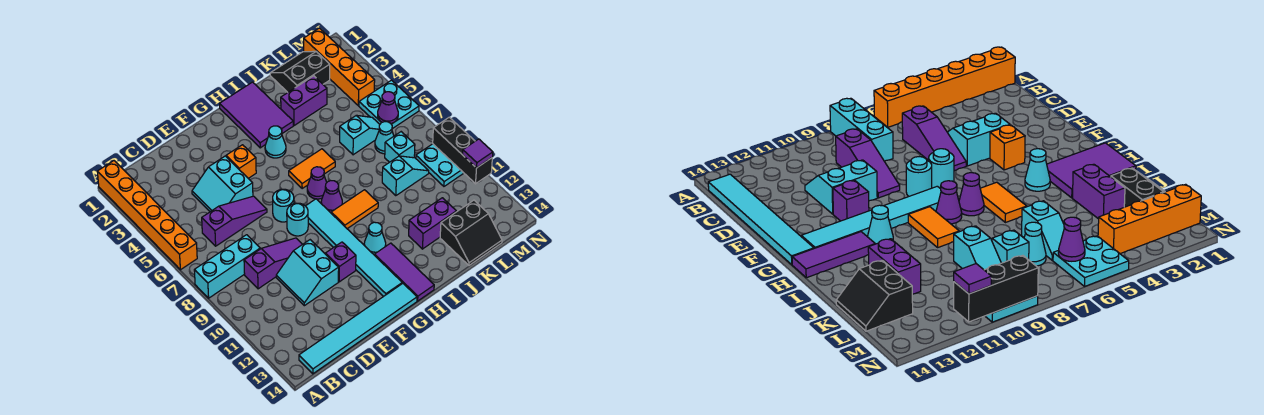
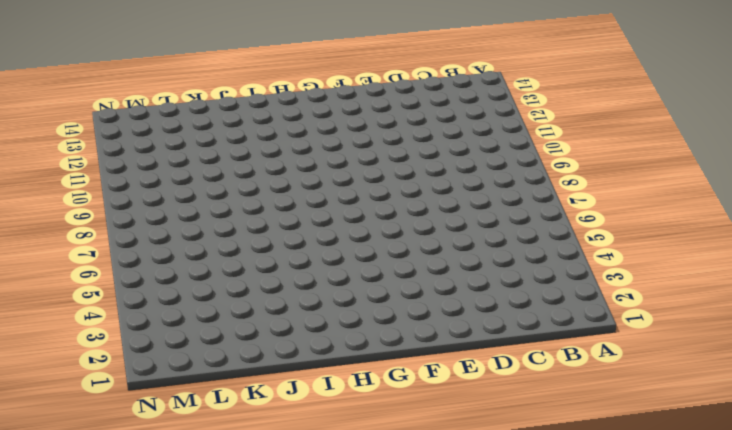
none -> orange 1x6 brick [97,161,197,270]
none -> cyan 1x3 brick [194,235,260,298]
none -> cyan 1x6 tile [299,283,417,374]
none -> purple 1x3 slope [202,196,267,246]

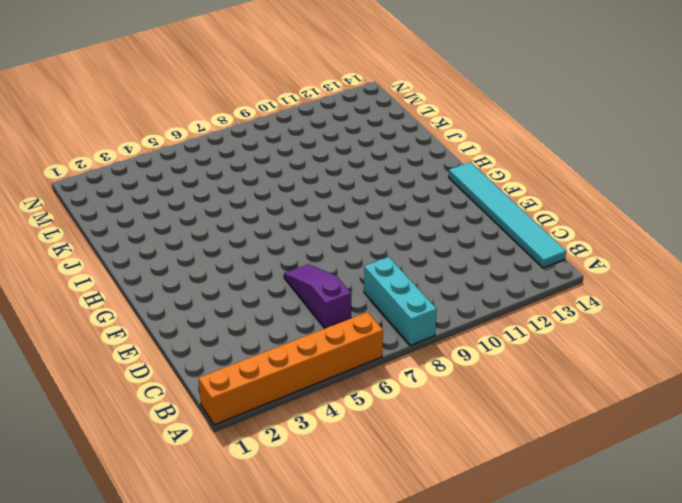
none -> purple 1x3 slope [244,238,302,289]
none -> cyan 2x2 slope [192,156,253,212]
none -> cyan 2x2 slope [276,240,339,306]
none -> orange 1x1 brick [226,145,256,178]

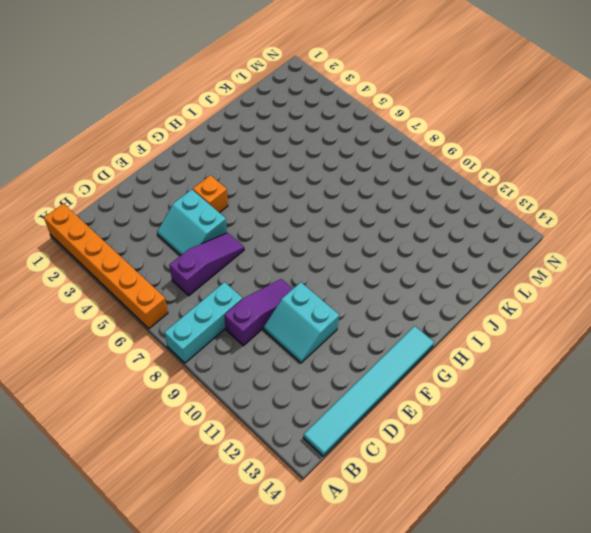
none -> cyan 1x1 round brick [273,189,294,222]
none -> cyan 1x1 round brick [287,203,308,236]
none -> purple 1x1 brick [326,242,356,282]
none -> cyan 1x6 tile [306,199,402,297]

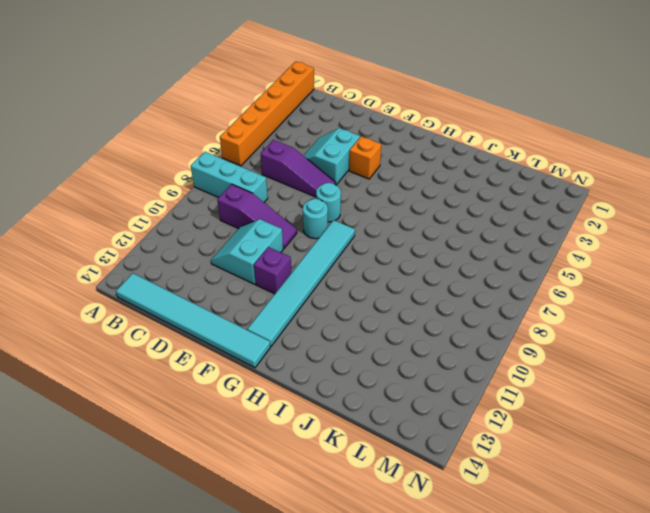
none -> purple 2x3 tile [220,82,293,148]
none -> cyan 1x1 cone [265,126,286,158]
none -> orange 1x2 tile [289,149,335,188]
none -> purple 1x1 cone [307,167,327,199]

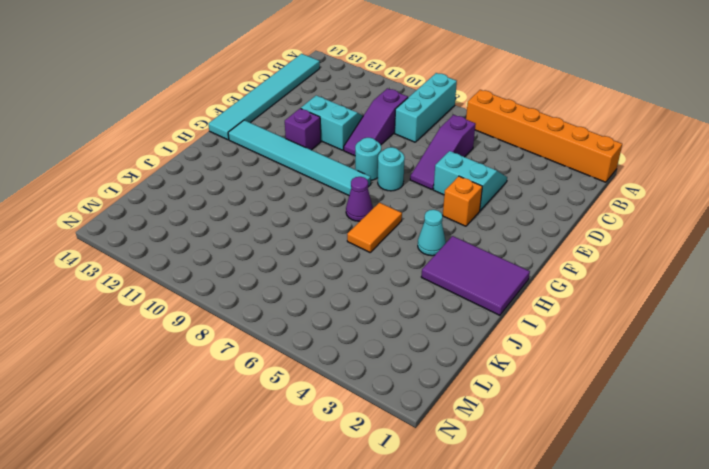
none -> purple 1x1 cone [321,181,342,213]
none -> orange 1x2 tile [331,190,378,229]
none -> cyan 1x1 cone [364,222,386,255]
none -> purple 1x3 tile [375,243,434,301]

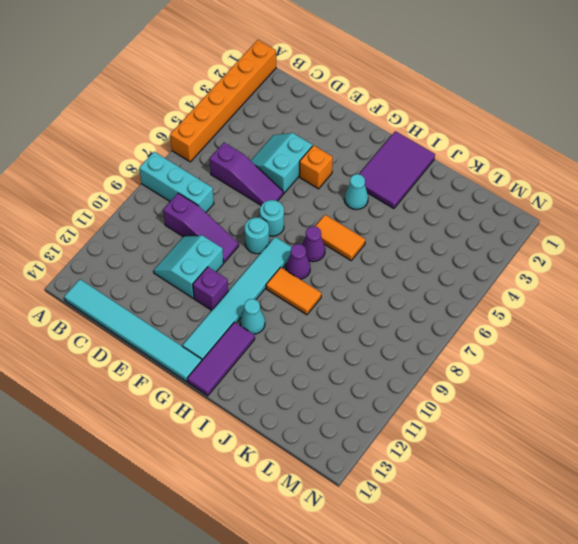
none -> purple 1x2 brick [281,76,327,126]
none -> purple 1x2 brick [409,198,456,249]
none -> black 2x2 slope [270,51,330,92]
none -> cyan 1x2 slope [340,115,380,155]

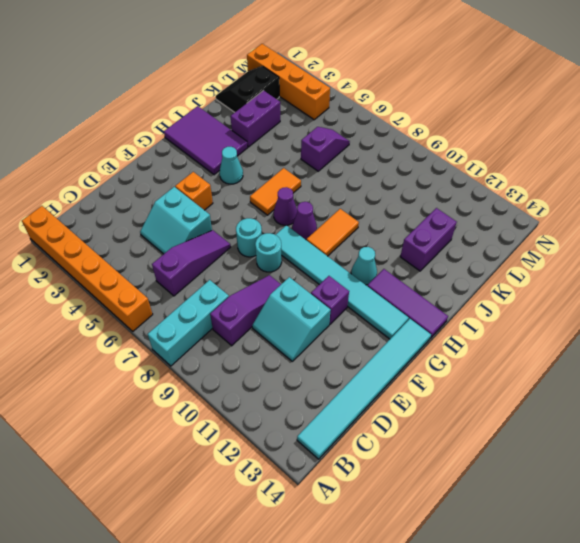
purple 1x2 slope [301,127,350,171] -> cyan 1x2 slope [340,115,380,155]
none -> cyan 1x2 slope [382,156,429,196]
none -> black 2x2 slope [440,200,502,265]
none -> cyan 1x1 cone [375,122,394,154]
none -> cyan 1x1 brick [385,132,415,162]

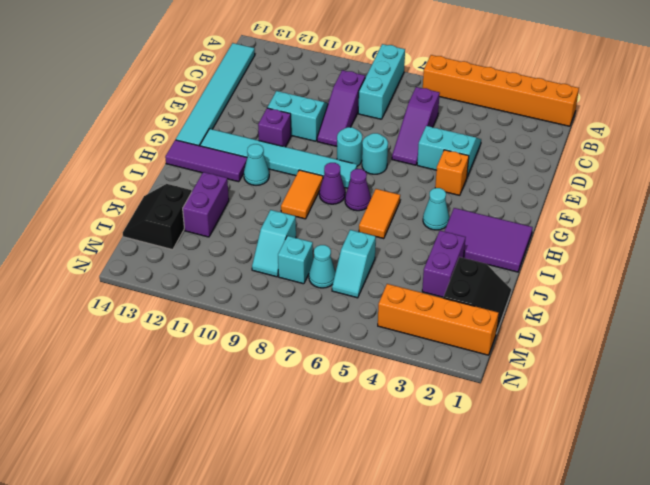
none -> cyan 2x2 plate [359,80,419,129]
none -> cyan 2x2 plate [416,144,464,186]
none -> purple 1x1 cone [378,92,398,123]
none -> black 1x3 brick [433,117,492,184]

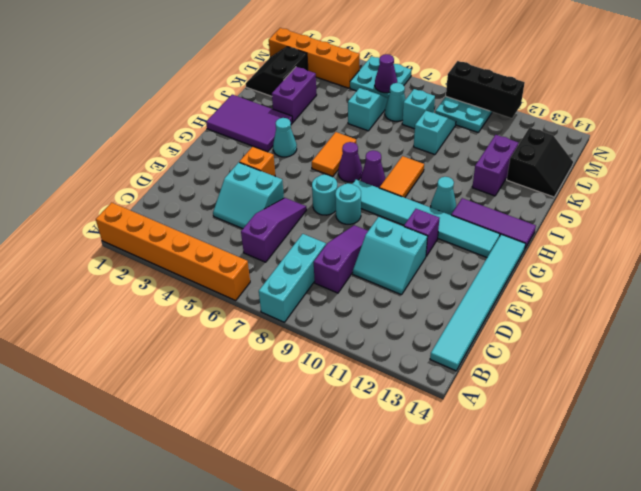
none -> purple 1x1 tile [463,139,493,168]

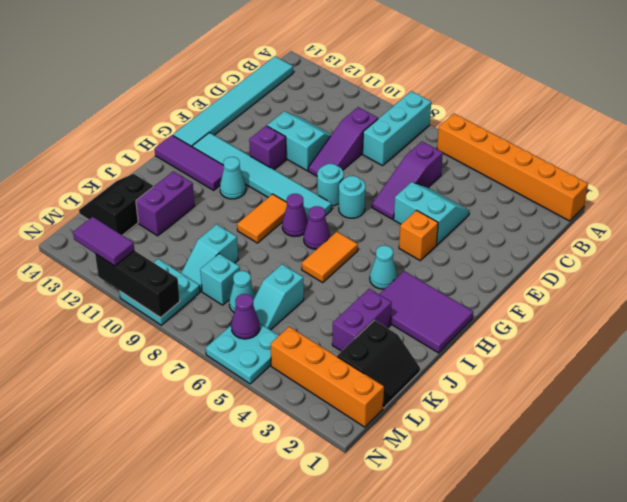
purple 1x2 tile [73,217,134,266] -> purple 1x1 tile [463,139,493,168]

